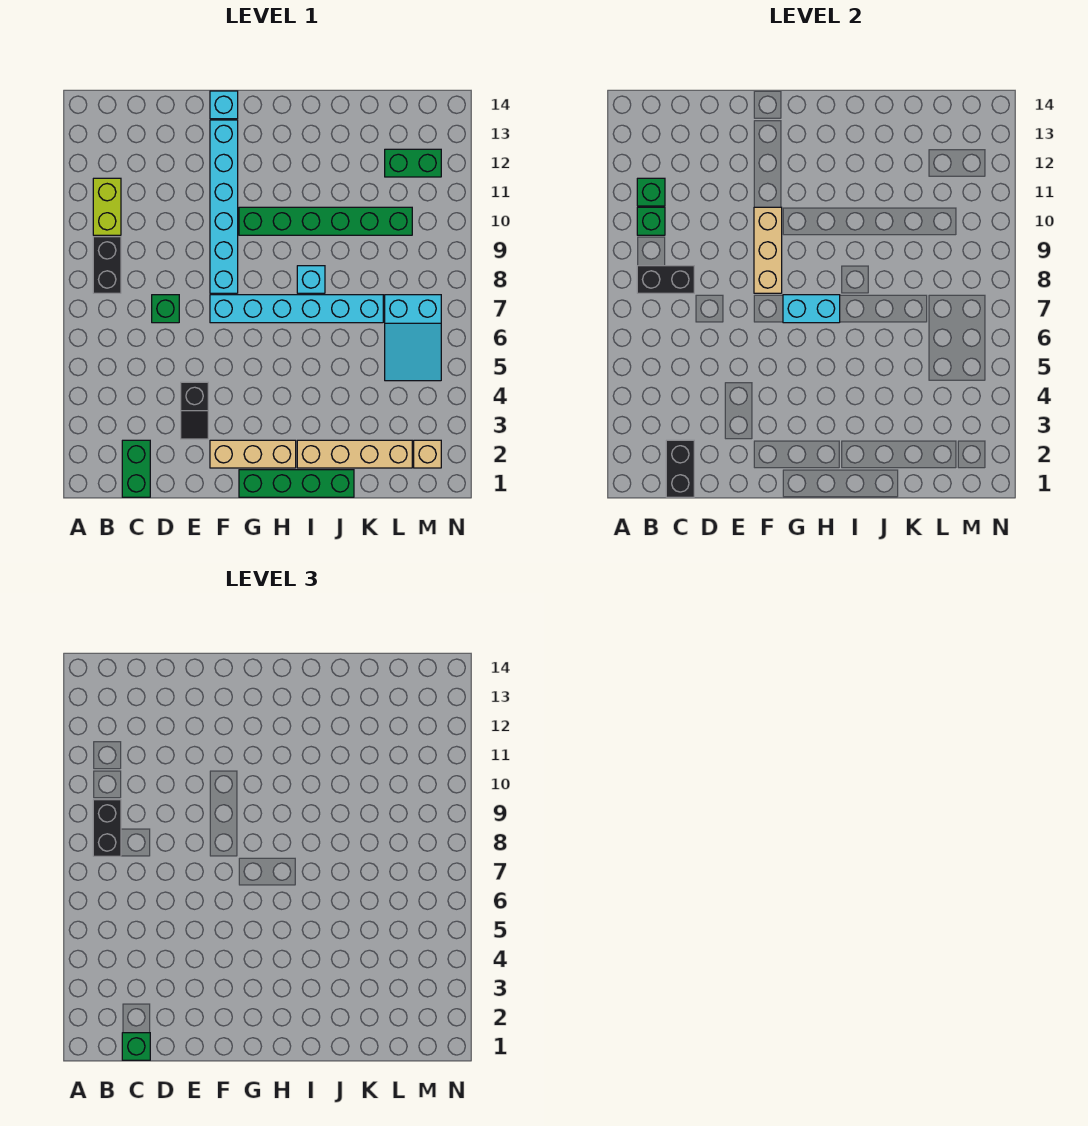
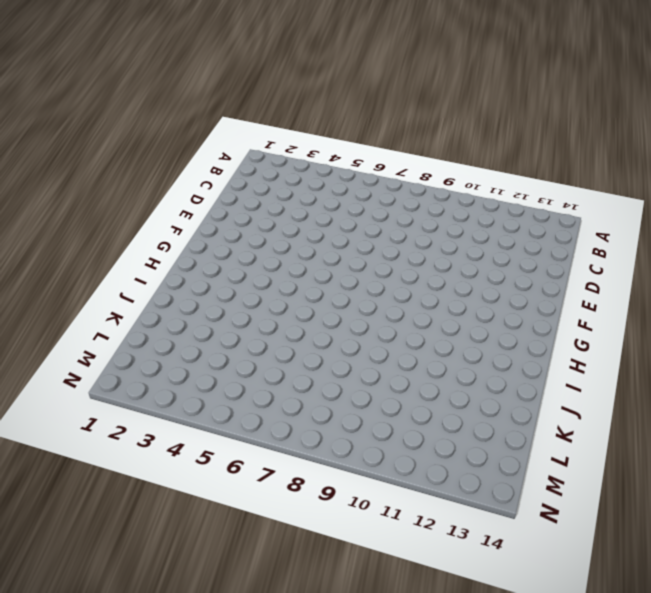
none -> black 1x2 brick [93,237,121,293]
none -> lime 1x2 brick [93,178,121,235]
none -> green 1x2 brick [122,440,150,497]

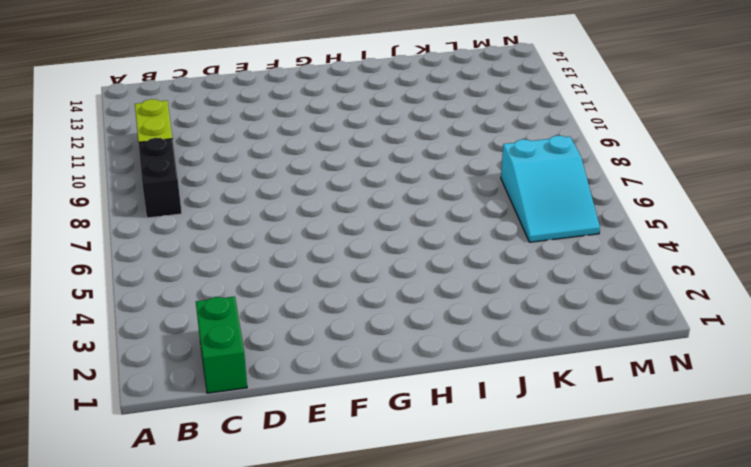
none -> green 1x1 brick [152,295,179,323]
none -> black 1x2 slope [181,382,208,439]
none -> tan 1x3 brick [210,440,296,468]

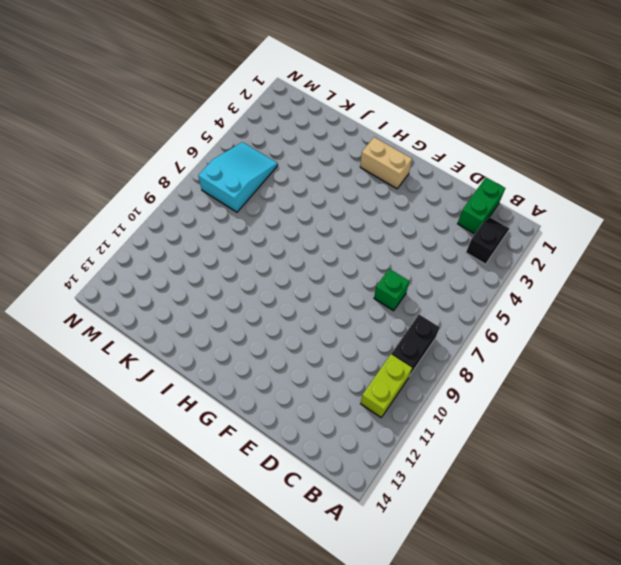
black 1x2 slope [466,218,509,264] -> black 1x2 slope moved to [181,382,208,439]
tan 1x2 brick [360,137,412,189] -> tan 1x3 brick [210,440,296,468]
none -> cyan 1x6 brick [210,295,383,323]
none -> cyan 1x6 brick [210,120,238,293]
none -> cyan 1x1 brick [210,91,238,119]

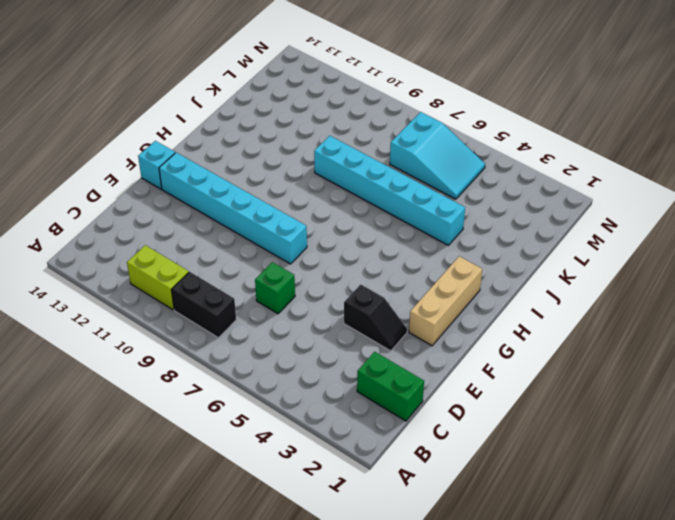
cyan 1x6 brick [314,136,465,245] -> cyan 1x6 brick turned to [210,295,383,323]
none -> green 1x4 brick [239,470,354,497]
none -> green 1x6 brick [239,207,412,235]
none -> tan 1x4 brick [297,440,412,468]

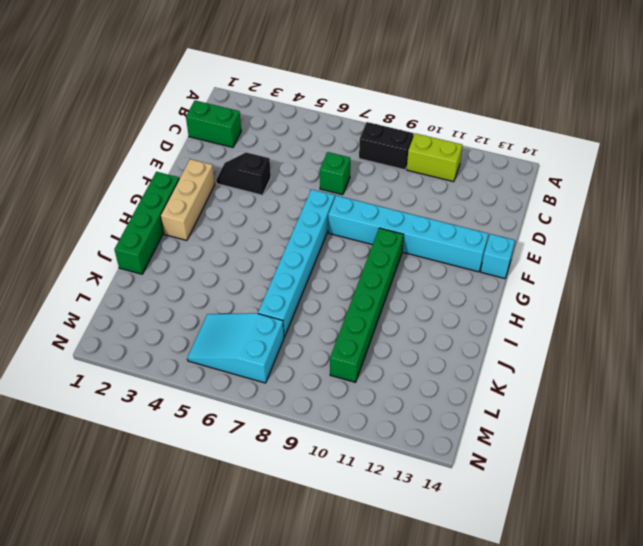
none -> tan 1x4 brick [297,440,412,468]
none -> cyan 1x1 brick [297,266,325,293]
none -> green 1x2 brick [385,149,441,177]

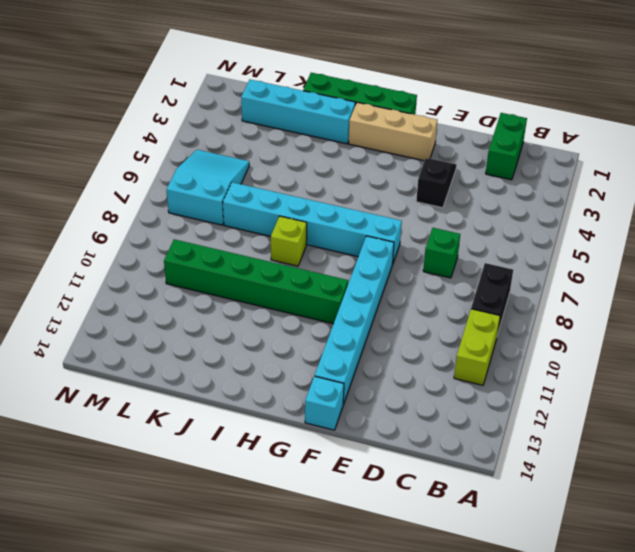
cyan 1x4 brick [241,80,355,144] -> tan 1x4 brick [297,440,412,468]
lime 1x1 brick [271,216,307,266] -> cyan 1x1 brick [297,266,325,293]
none -> green 1x2 brick [385,149,441,177]
none -> tan 1x1 brick [414,440,441,468]
none -> black 1x2 brick [637,266,694,293]

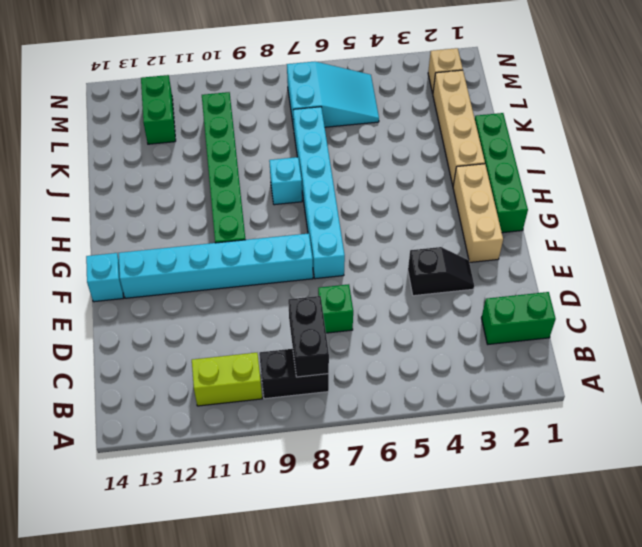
none -> green 1x1 brick [637,207,665,235]
none -> green 1x1 brick [637,178,665,206]
none -> black 1x2 brick [666,440,694,497]

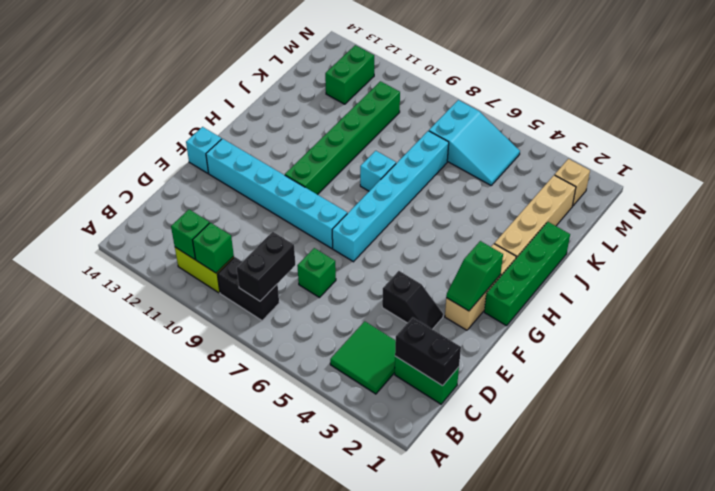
green 2x2 tile [330,321,396,394] -> none
green 1x2 slope [446,241,503,311] -> none
none -> tan 1x3 brick [754,207,782,293]
none -> cyan 1x2 brick [783,295,840,323]
none -> black 1x2 brick [93,800,121,856]

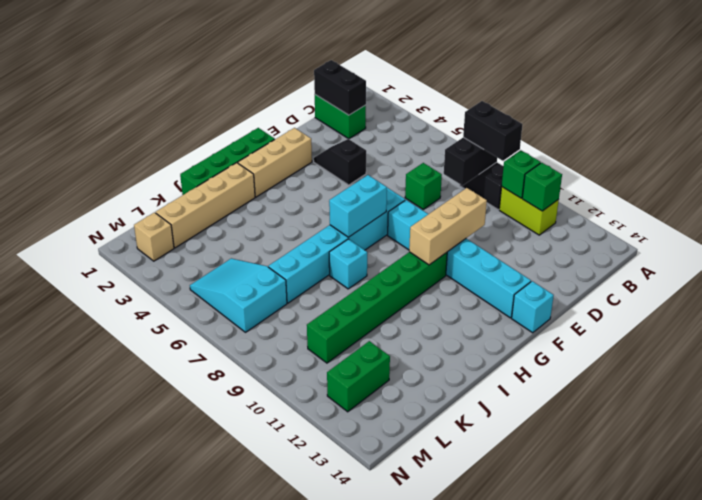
tan 1x3 brick [409,188,487,265] -> tan 1x3 brick turned to [754,207,782,293]
none -> green 1x1 brick [122,1033,150,1060]

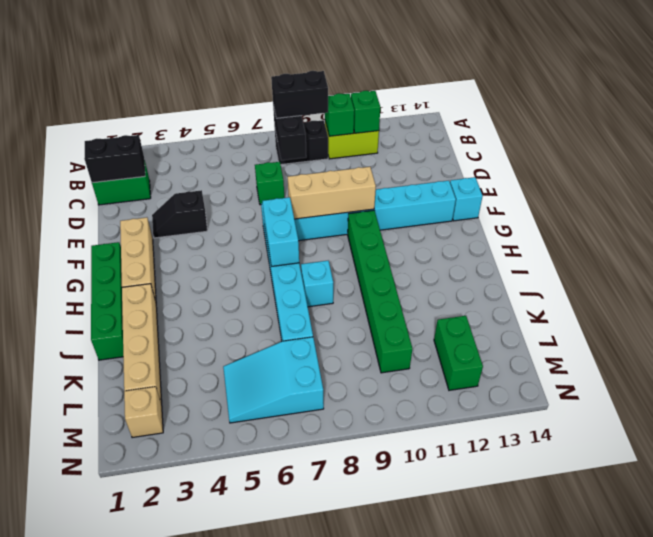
none -> green 1x1 brick [122,1033,150,1060]

